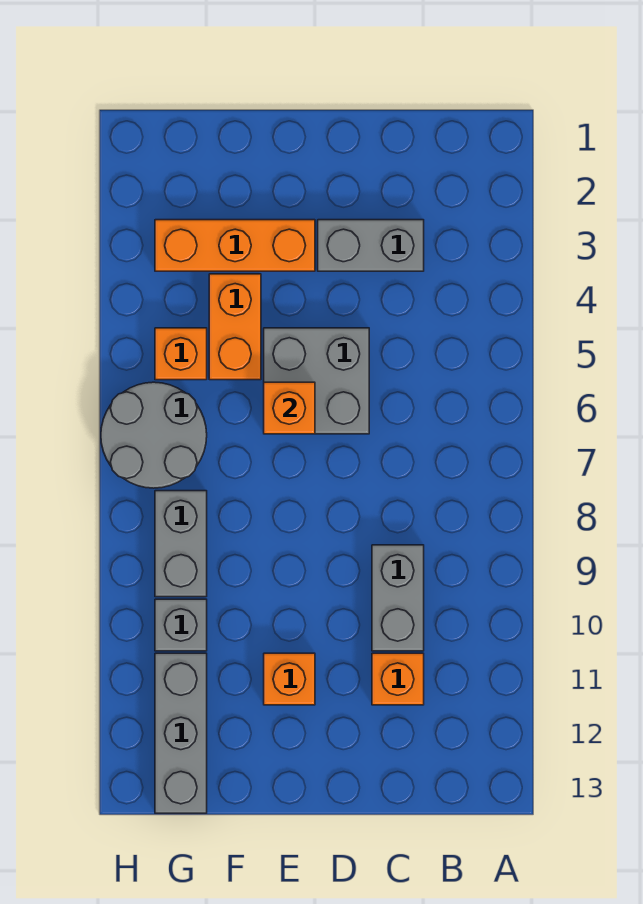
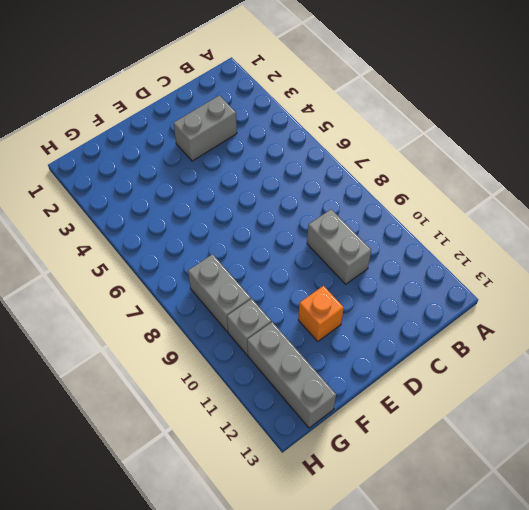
none -> orange 1x1 brick [372,653,424,705]
none -> grey 2x2 brick [264,328,369,434]
none -> orange 1x3 brick [155,220,315,271]

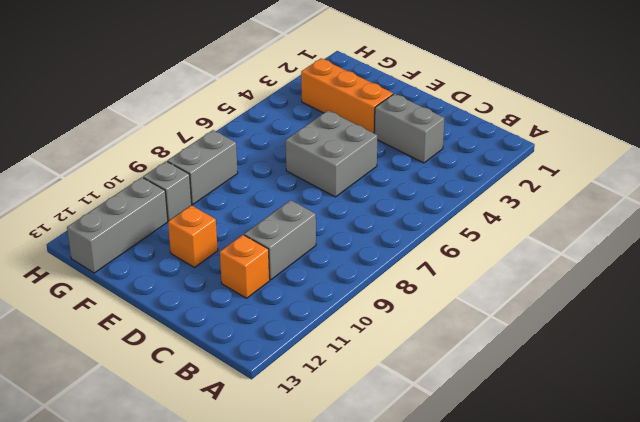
none -> orange 1x2 brick [209,274,261,380]
none -> orange 1x1 brick [155,328,207,380]
none -> grey 2x2 round brick [101,382,207,488]

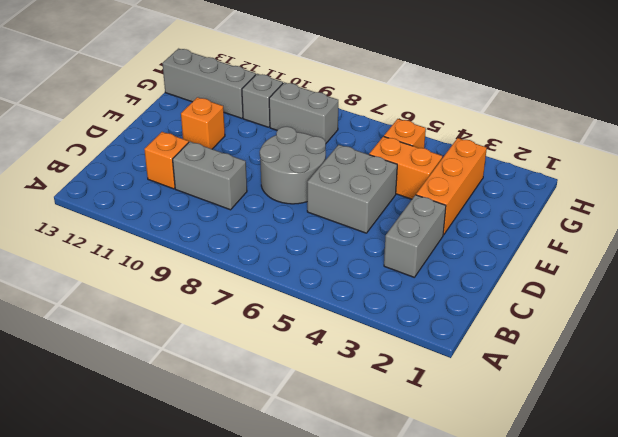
grey 2x2 round brick [260,127,326,204] -> grey 2x2 round brick moved to [101,382,207,488]
none -> orange 1x1 brick [264,382,315,434]

